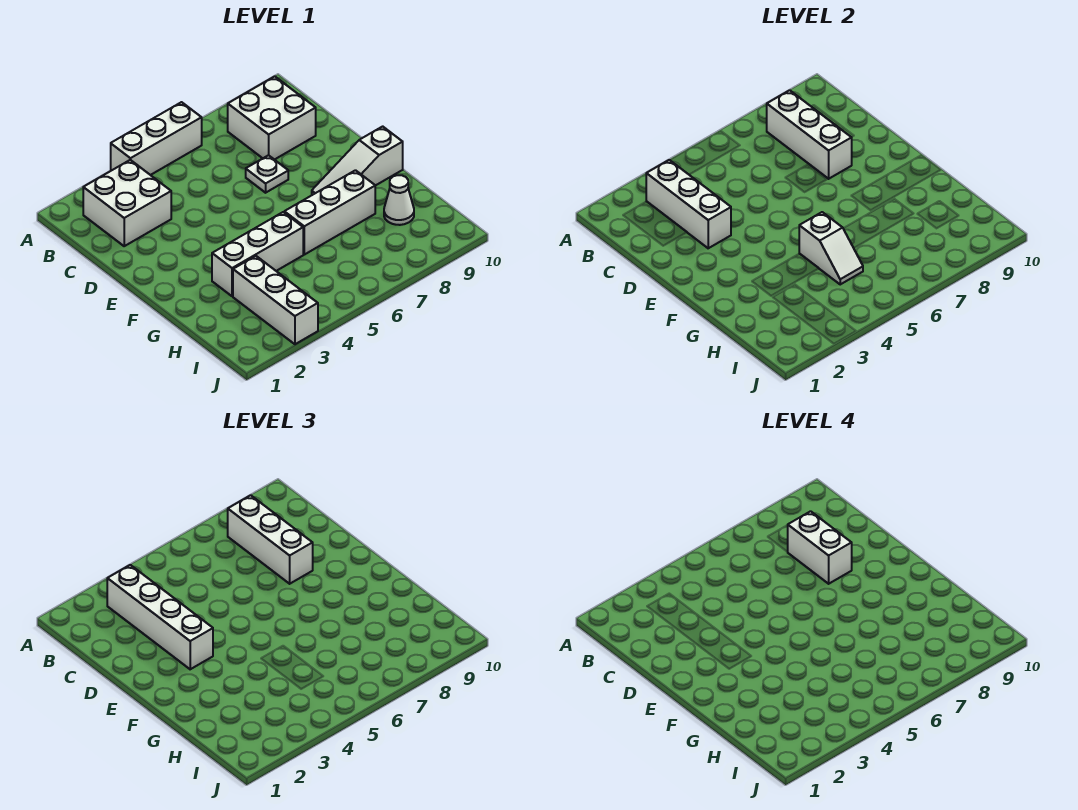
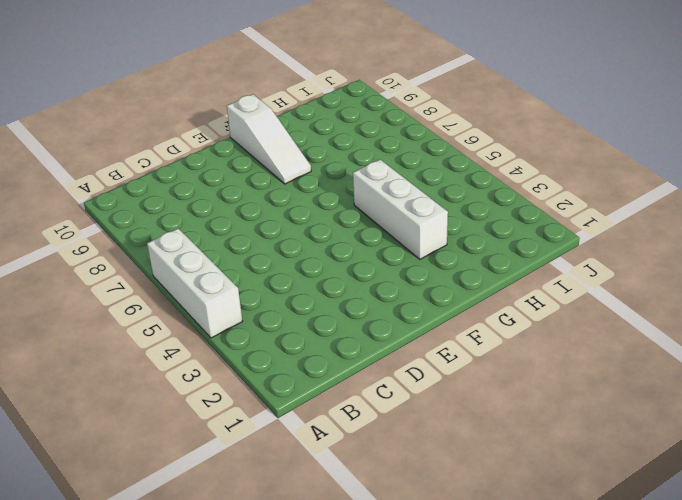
none -> white 2x2 brick [83,160,171,246]
none -> white 2x2 brick [228,76,316,160]
none -> white 1x1 plate [246,155,288,193]

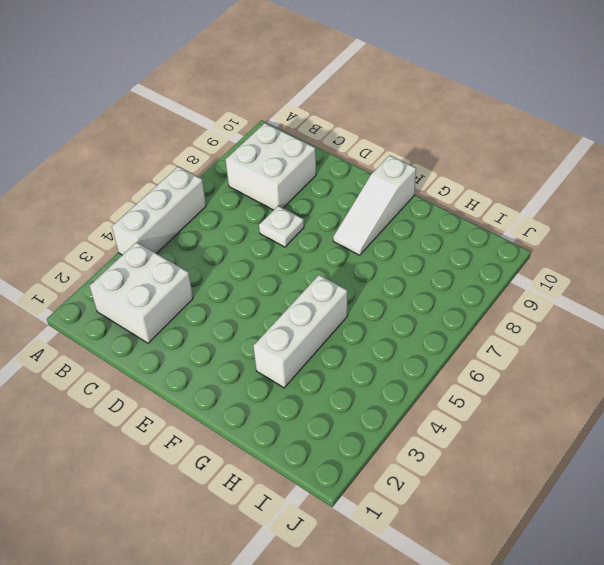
none -> white 1x3 brick [284,170,375,255]
none -> white 1x3 brick [233,256,318,344]
none -> white 1x1 cone [384,175,414,225]

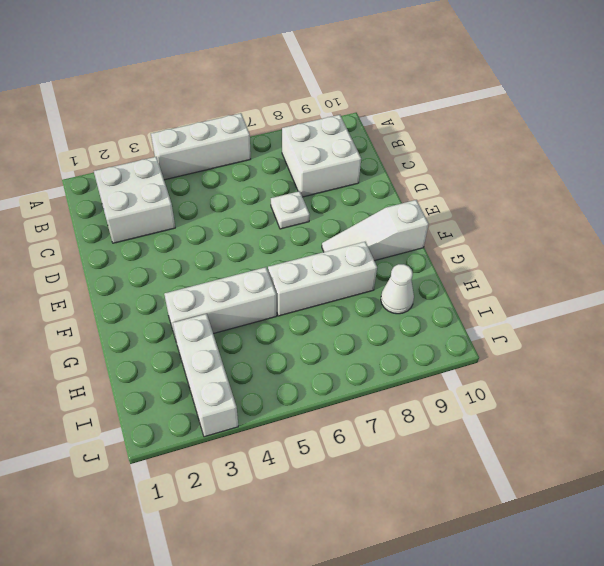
none -> white 1x3 brick [646,160,731,248]
none -> white 1x3 brick [767,90,852,179]
none -> white 1x2 slope [799,212,863,284]

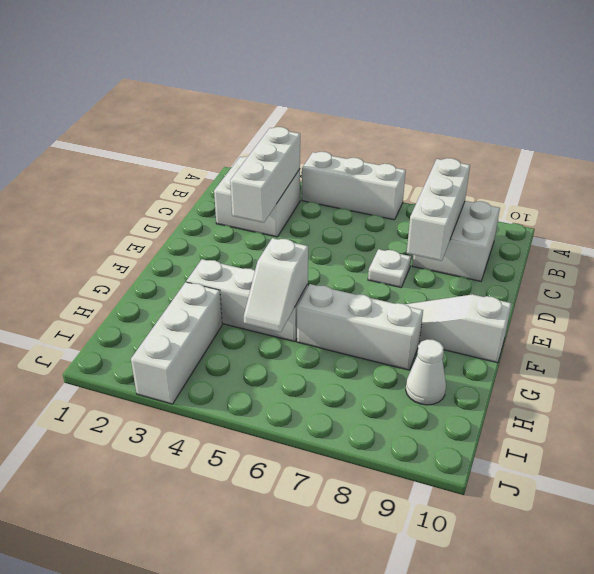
none -> white 1x4 brick [107,565,213,669]
none -> white 1x3 brick [228,495,313,584]
none -> white 1x2 brick [788,511,852,584]

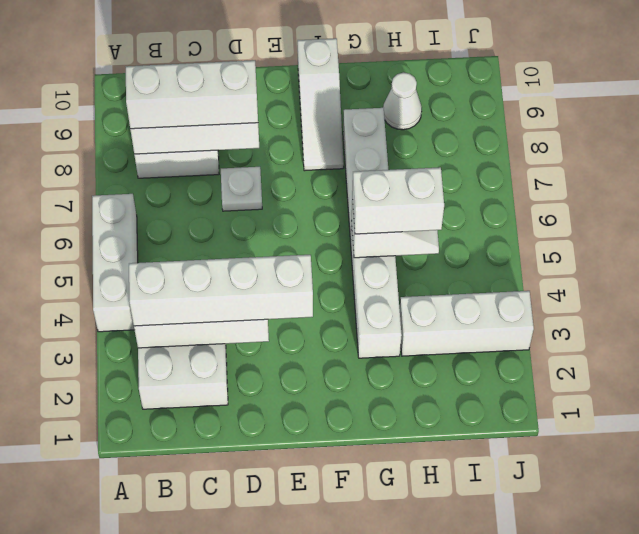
white 1x2 brick [352,167,444,234] -> white 1x2 brick moved to [788,511,852,584]

